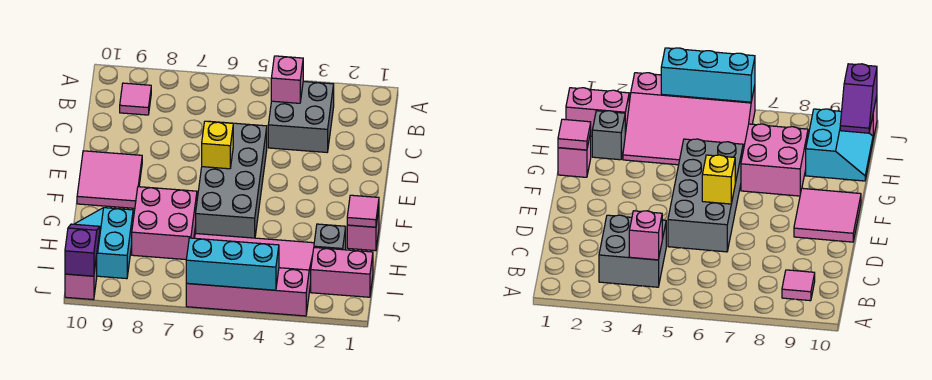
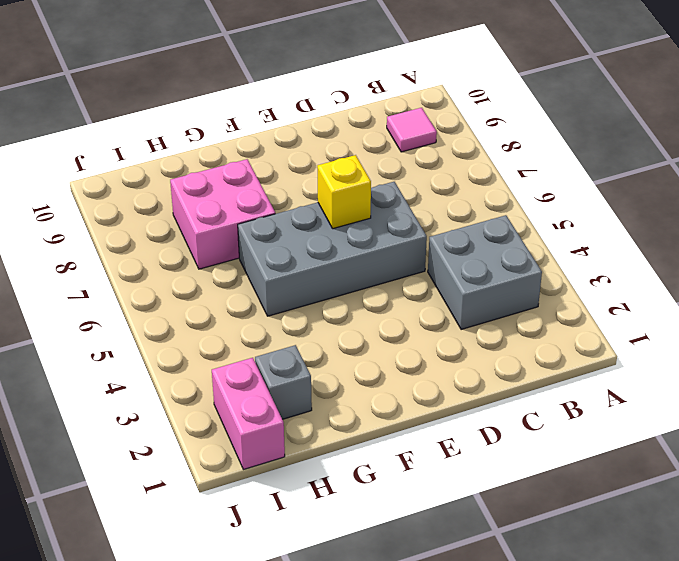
none -> pink 2x2 tile [77,151,142,208]
none -> pink 1x1 brick [347,209,379,251]
none -> pink 3x4 slope [186,234,314,316]

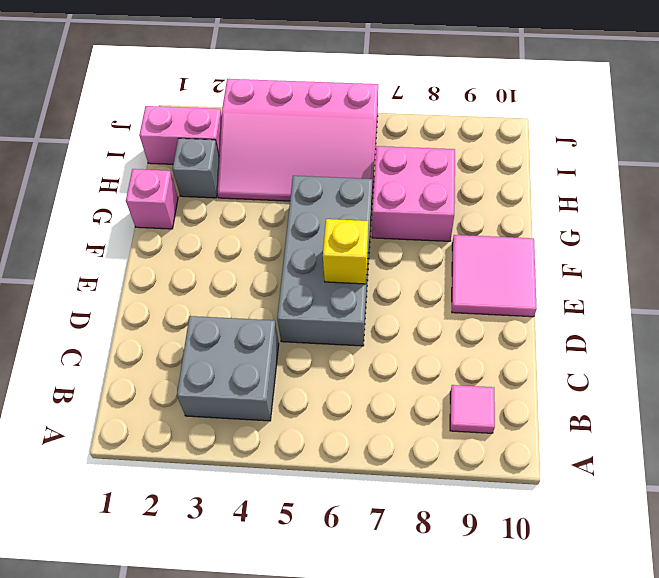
none -> cyan 2x2 slope [75,208,133,279]
none -> pink 1x1 brick [65,256,97,300]
none -> pink 1x1 brick [271,56,303,103]

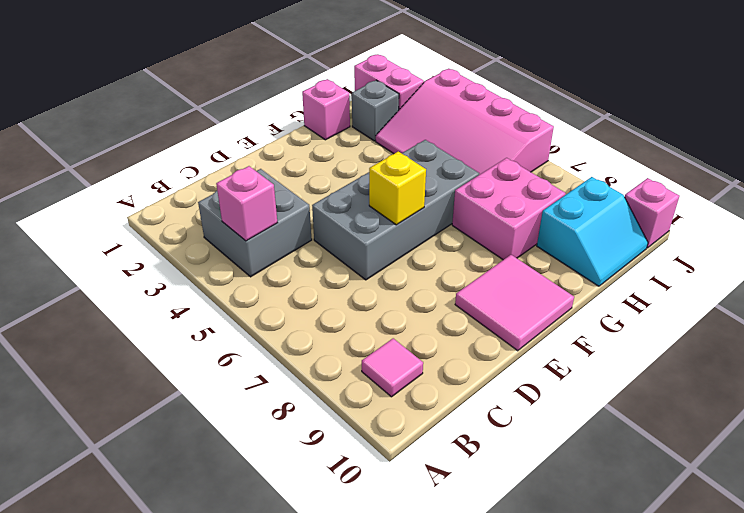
none -> pink 1x1 tile [347,195,379,227]
none -> purple 1x2 slope [65,224,100,276]
none -> cyan 1x3 brick [186,238,279,290]

